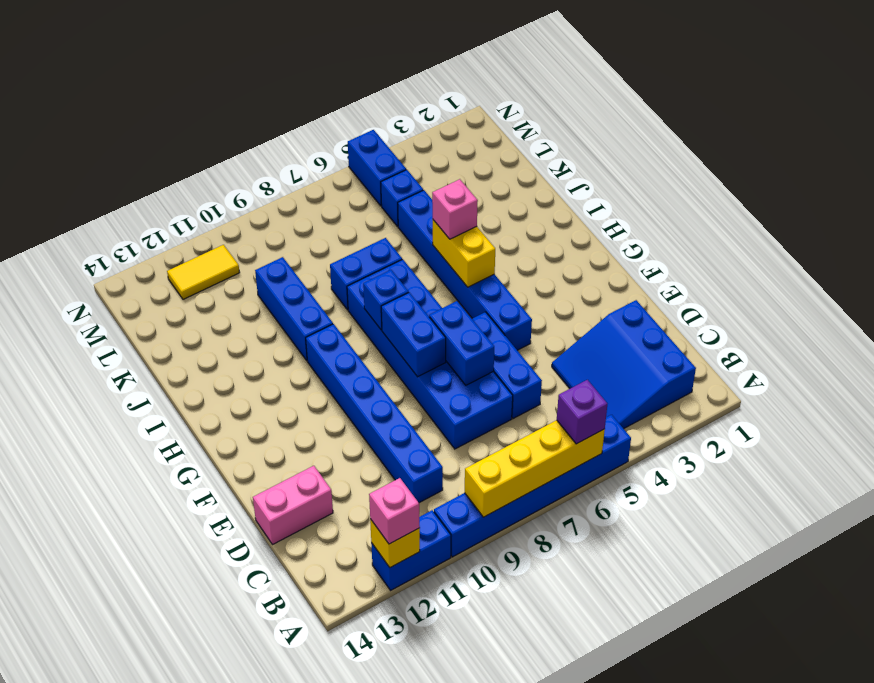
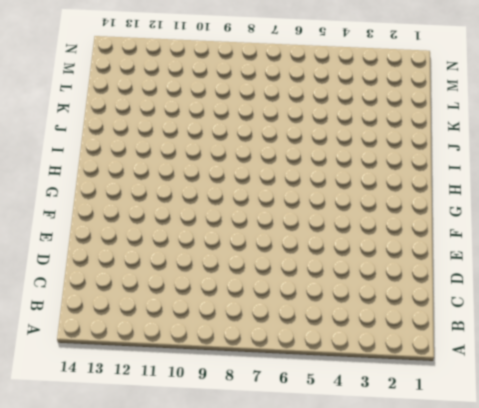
none -> blue 1x6 brick [434,415,631,557]
none -> blue 1x2 brick [371,510,451,590]
none -> blue 3x3 slope [552,300,696,429]

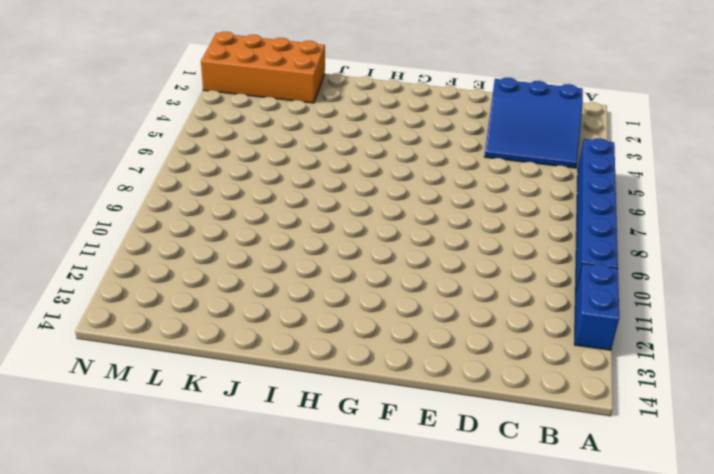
orange 2x4 brick [201,32,325,103] -> none
none -> blue 1x6 brick [306,324,443,503]
none -> blue 1x3 brick [472,312,542,419]
none -> blue 2x6 brick [347,259,513,449]

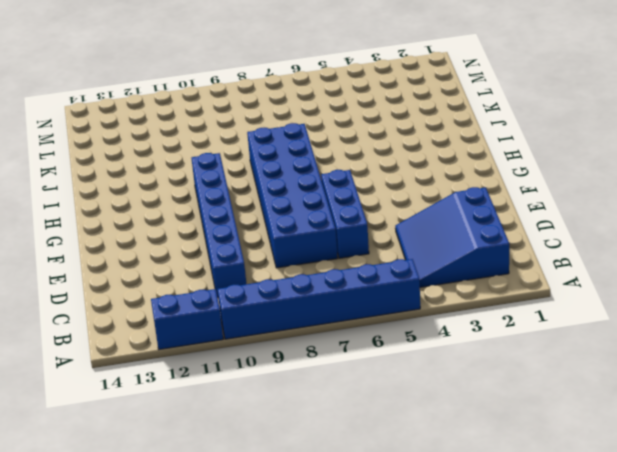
none -> pink 1x2 brick [253,466,333,545]
none -> blue 1x6 brick [398,190,532,350]
none -> blue 1x3 brick [255,257,333,360]

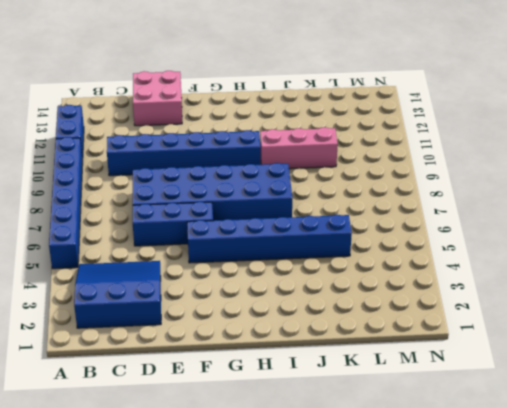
pink 2x2 brick [133,71,182,126] -> pink 1x2 brick [253,466,333,545]
pink 1x3 brick [260,127,338,169] -> blue 1x3 brick [255,257,333,360]
none -> blue 1x2 brick [330,238,402,310]
none -> blue 1x1 brick [381,170,423,226]
none -> blue 1x2 brick [348,130,406,206]

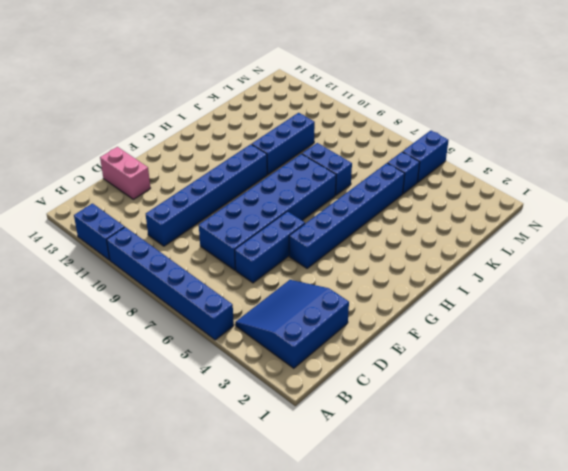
none -> yellow 1x2 tile [167,245,240,299]
none -> yellow 1x4 brick [465,420,605,517]
none -> yellow 1x1 brick [370,519,420,568]

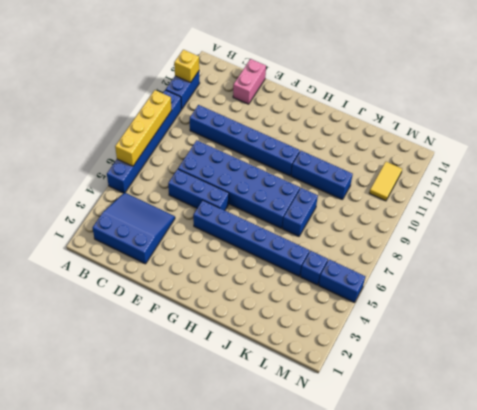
none -> blue 1x2 brick [429,301,494,385]
none -> blue 1x2 brick [381,292,446,377]
none -> yellow 1x2 brick [433,220,495,287]

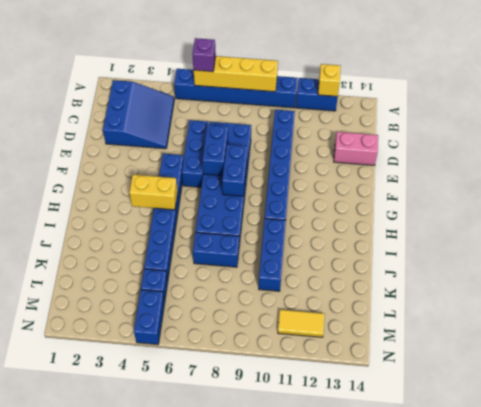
yellow 1x2 brick [129,175,178,210] -> yellow 1x2 brick turned to [433,220,495,287]
none -> blue 1x1 brick [363,270,409,330]
none -> pink 1x1 brick [369,478,420,544]
none -> pink 1x1 brick [432,179,478,239]

